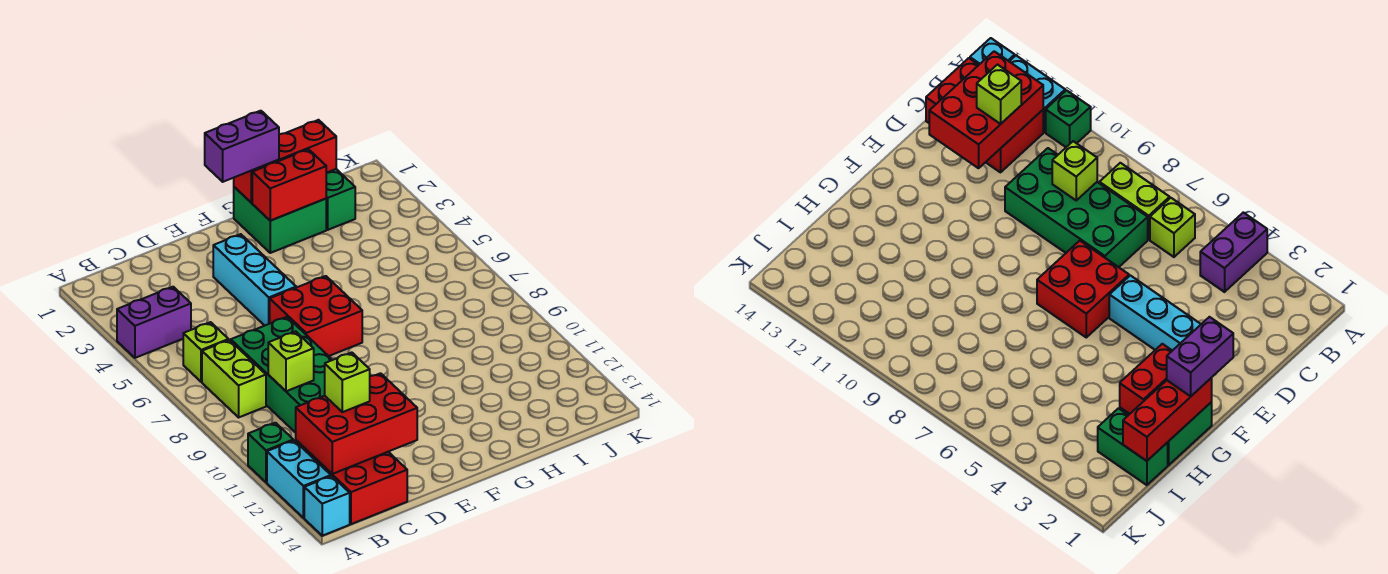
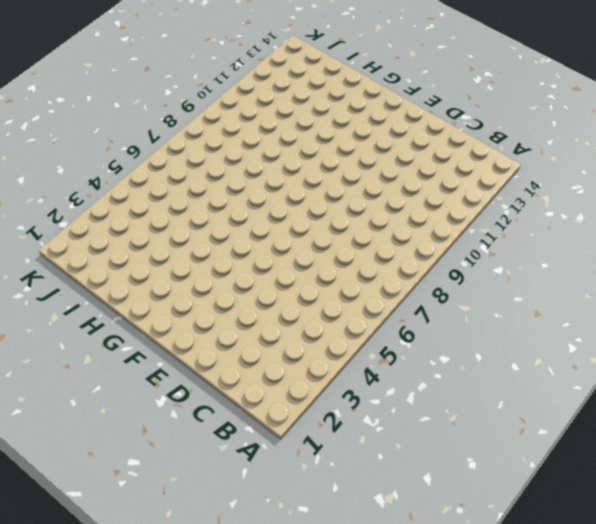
none -> purple 1x2 brick [117,287,191,358]
none -> green 1x1 brick [248,423,293,482]
none -> cyan 1x2 brick [267,440,331,518]

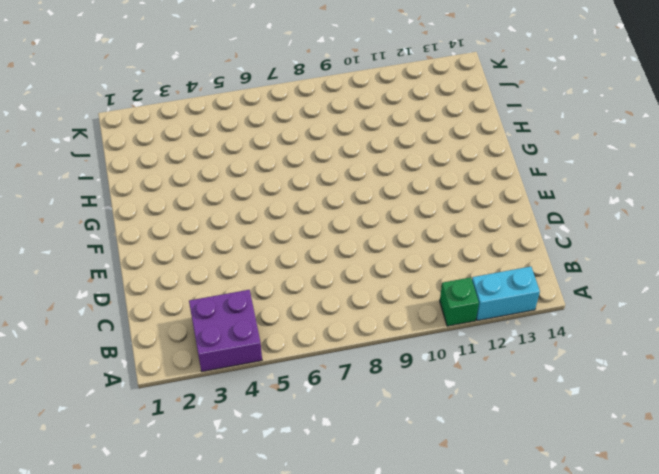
purple 2x2 brick [189,290,262,372] -> purple 1x2 brick [117,287,191,358]
none -> cyan 1x1 brick [304,476,350,536]
none -> lime 1x1 brick [183,322,229,382]
none -> lime 1x2 brick [202,340,266,417]

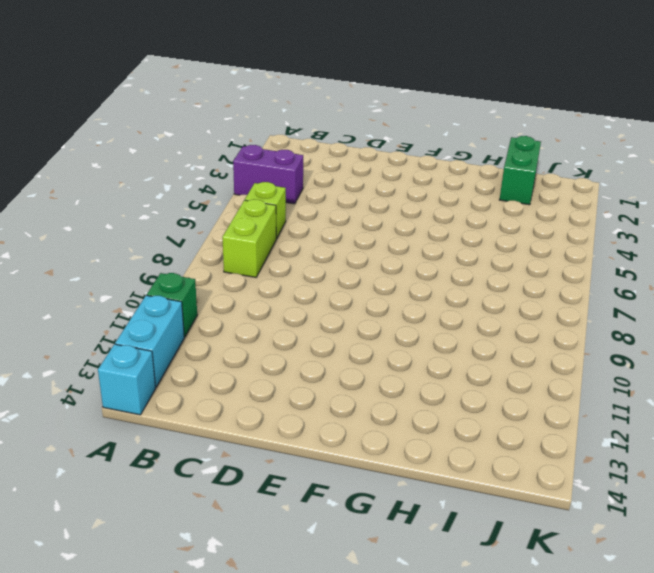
none -> red 2x3 brick [296,440,407,524]
none -> green 2x4 brick [231,317,332,433]
none -> cyan 1x3 brick [213,234,296,326]

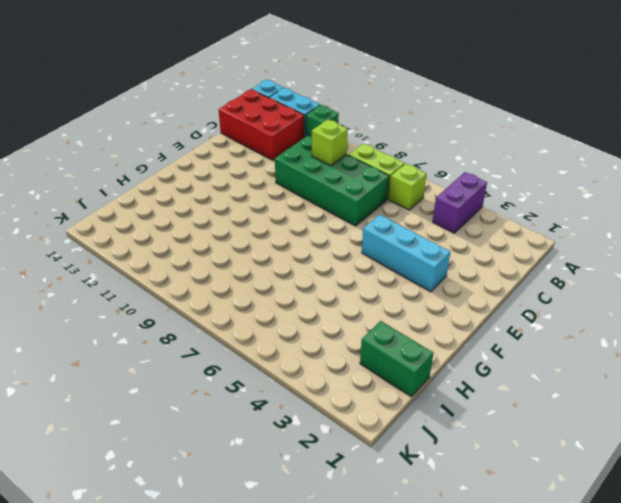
none -> red 2x2 brick [270,276,362,356]
none -> green 2x2 brick [234,187,326,253]
none -> red 2x3 brick [296,373,417,474]

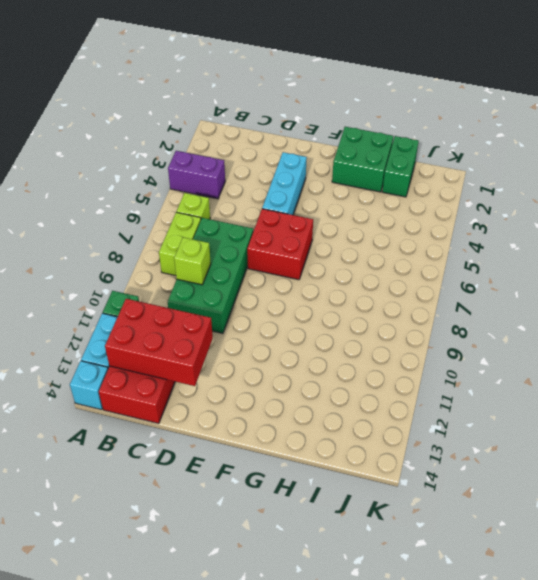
none -> red 1x3 brick [234,120,336,203]
none -> red 1x2 brick [252,149,326,221]
none -> lime 1x1 brick [325,352,370,412]

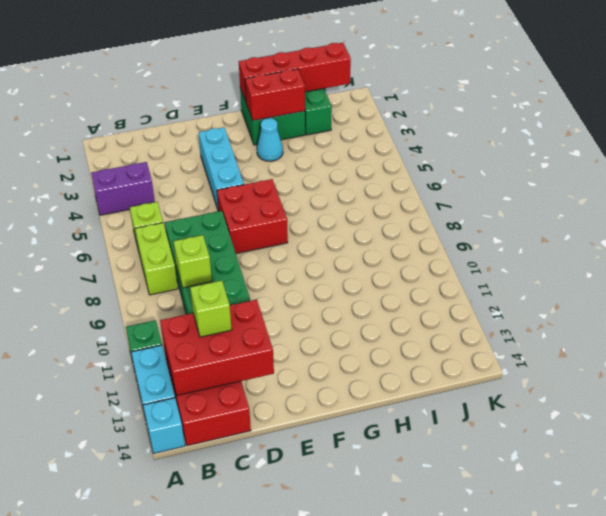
red 1x4 brick [239,43,351,101] -> red 1x3 brick [234,120,336,203]
cyan 1x1 cone [257,118,283,161] -> none
none -> purple 1x2 brick [205,111,279,182]

